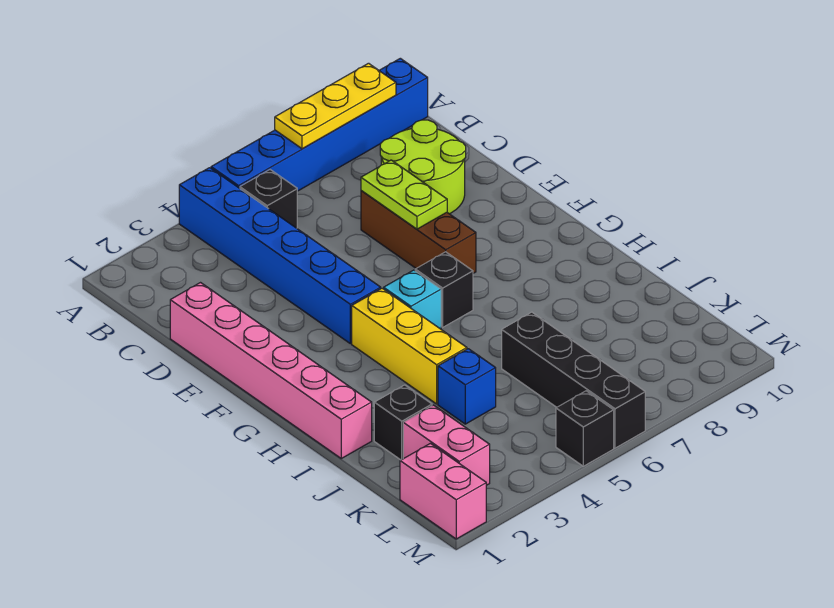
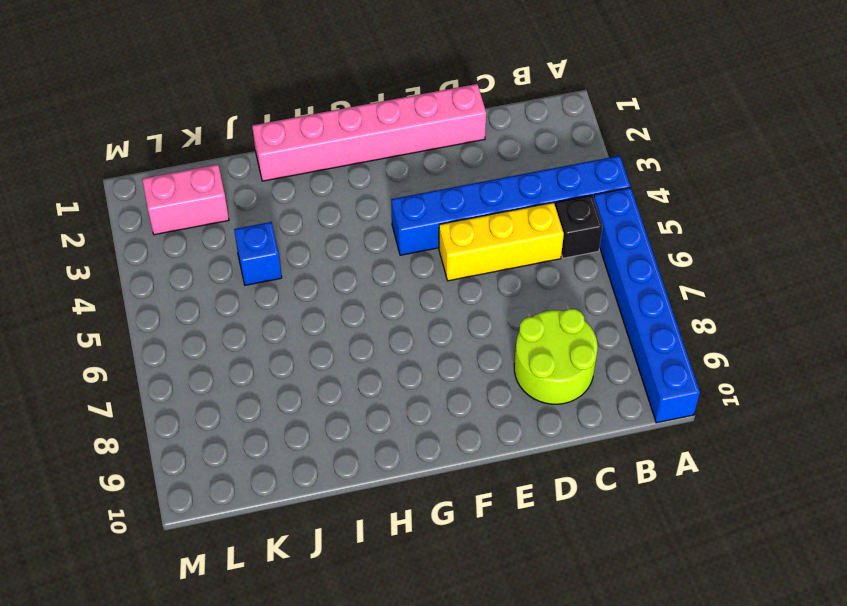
yellow 1x3 brick [439,202,564,281] -> yellow 1x3 brick moved to [352,288,467,404]
none -> brown 1x3 brick [361,191,476,273]
none -> cyan 1x1 brick [384,270,441,329]
none -> black 1x1 brick [415,252,473,327]

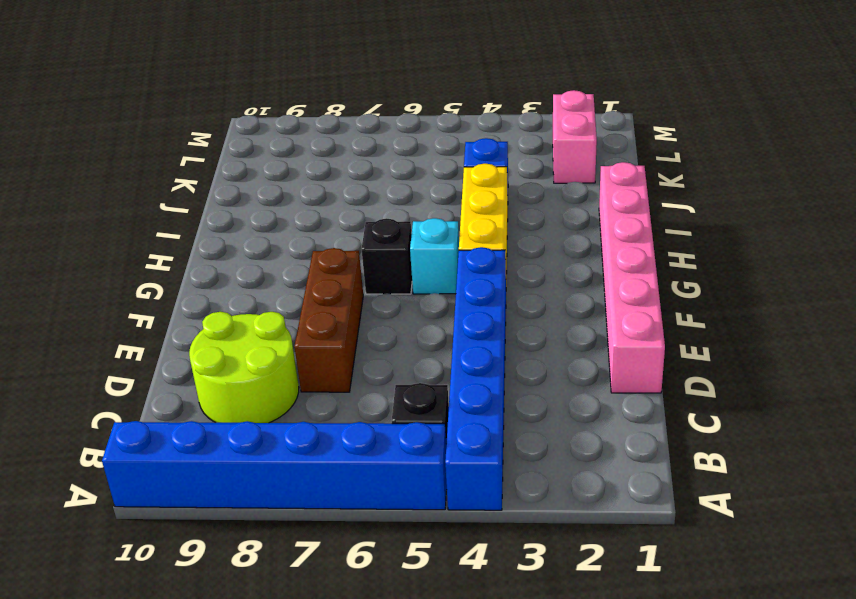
none -> black 1x1 brick [374,385,432,460]
none -> black 1x4 brick [502,312,645,448]
none -> pink 1x2 brick [400,443,486,539]

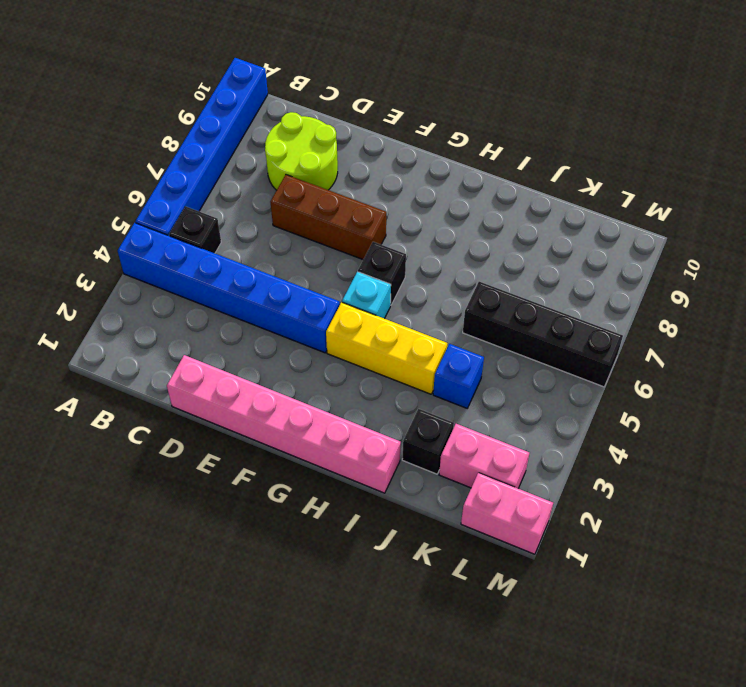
none -> black 1x1 brick [556,391,614,466]
none -> yellow 1x3 plate [275,63,396,149]
none -> lime 1x2 plate [361,160,447,229]

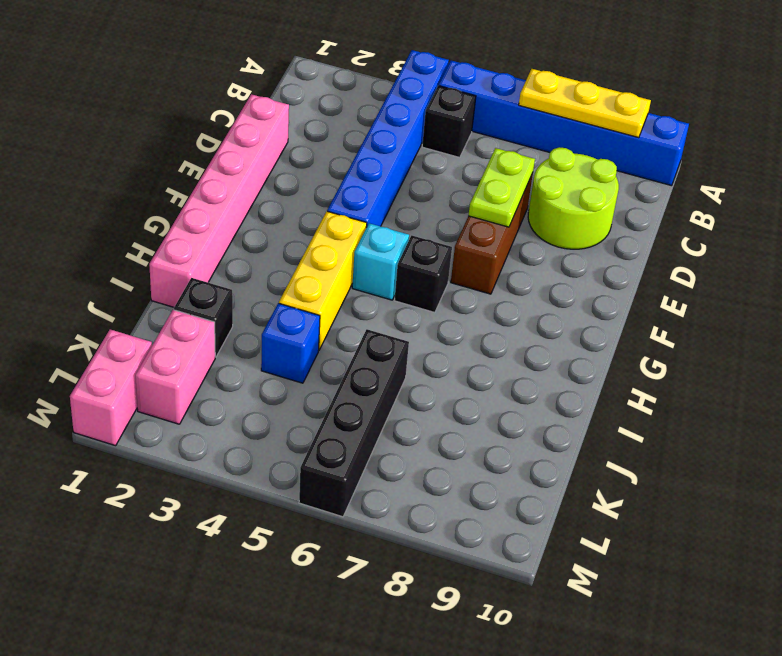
none -> black 1x1 brick [556,391,614,466]

